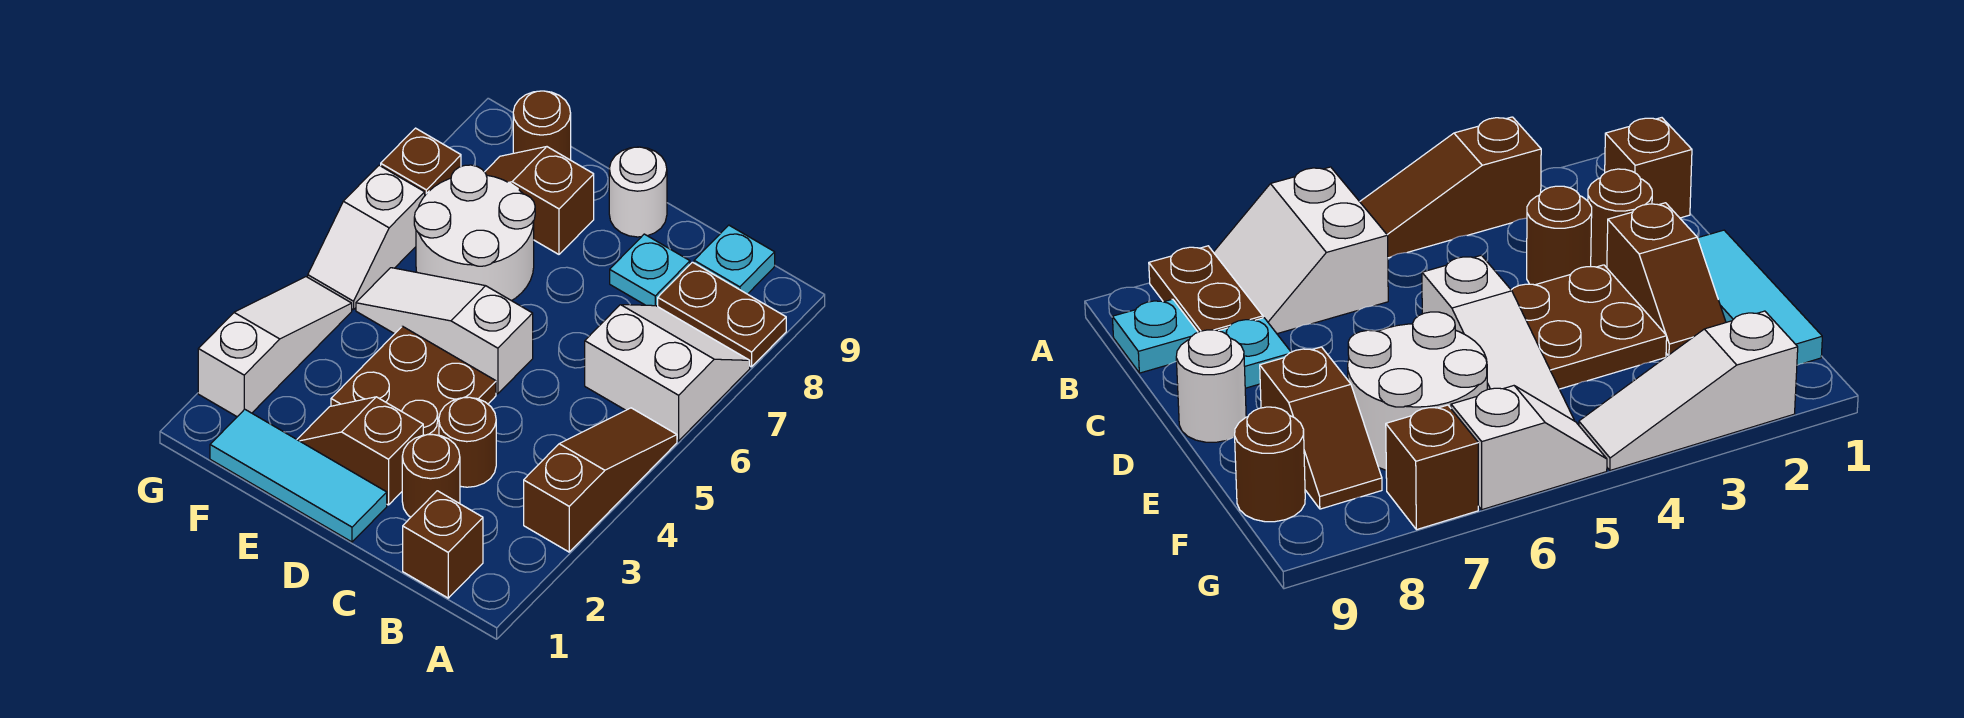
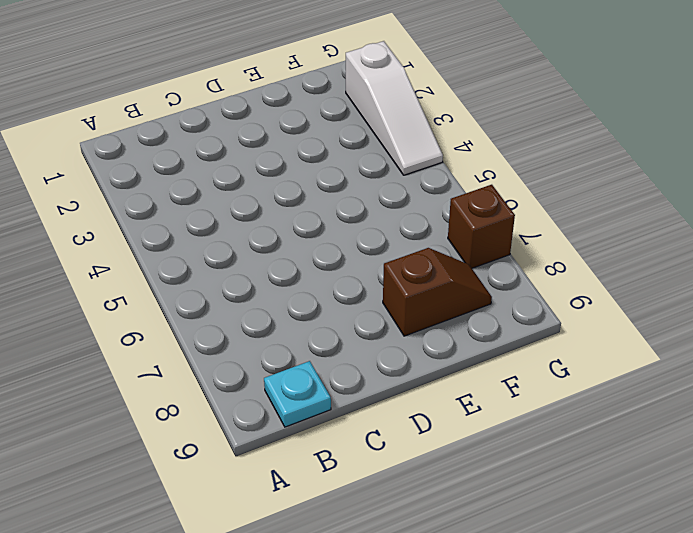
none -> brown 1x3 slope [524,408,677,552]
none -> white 2x2 slope [585,305,750,441]
none -> brown 1x2 plate [658,262,786,367]

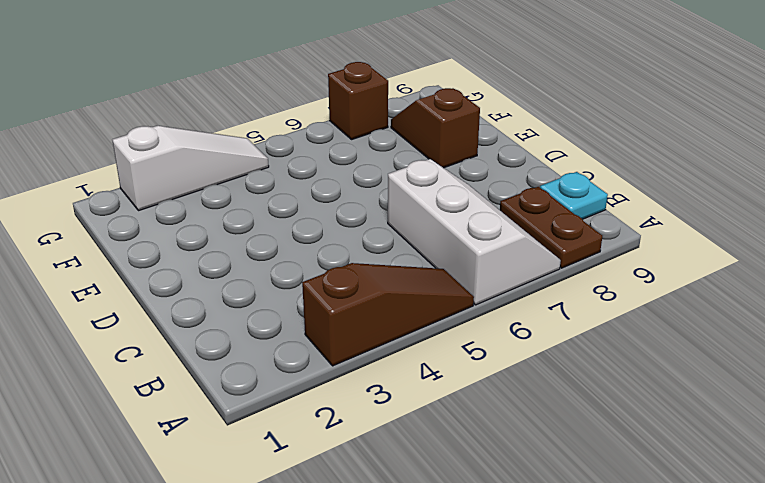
white 2x3 slope [388,159,561,305] -> white 2x2 slope [585,305,750,441]
none -> brown 1x1 brick [403,491,483,598]
none -> brown 1x1 round brick [402,434,460,517]
none -> brown 1x1 round brick [439,397,496,487]

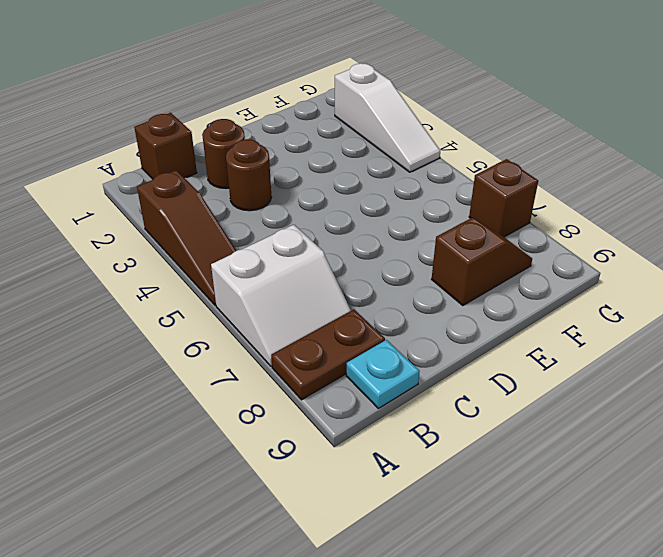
none -> cyan 1x1 plate [610,234,690,306]
none -> cyan 1x3 tile [210,409,387,542]
none -> brown 1x2 slope [297,397,423,505]

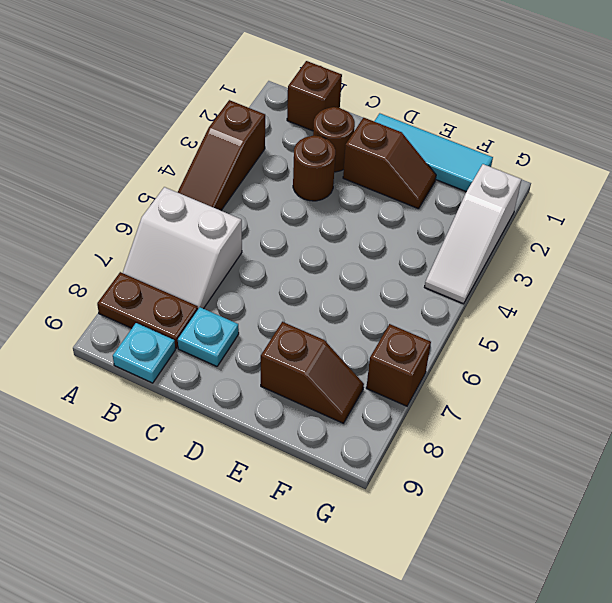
none -> brown 2x2 plate [331,326,496,435]
none -> white 1x3 slope [356,268,533,394]
none -> white 1x1 round brick [609,147,667,237]

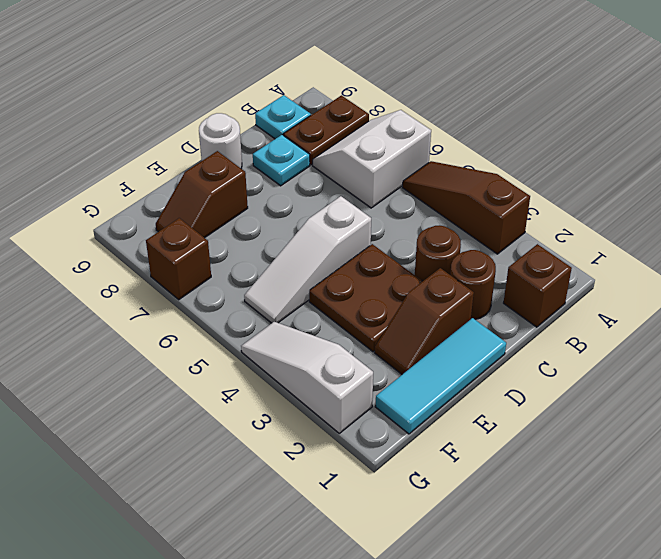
none -> white 2x2 round brick [414,165,535,301]
none -> brown 1x1 round brick [513,91,571,160]
none -> white 1x2 slope [308,165,425,310]

